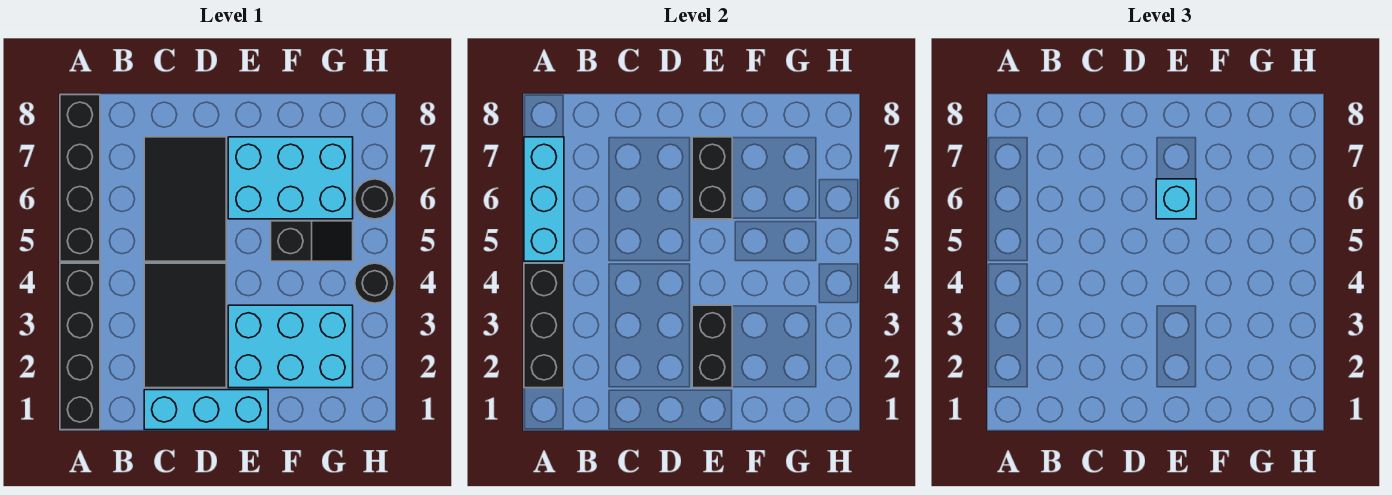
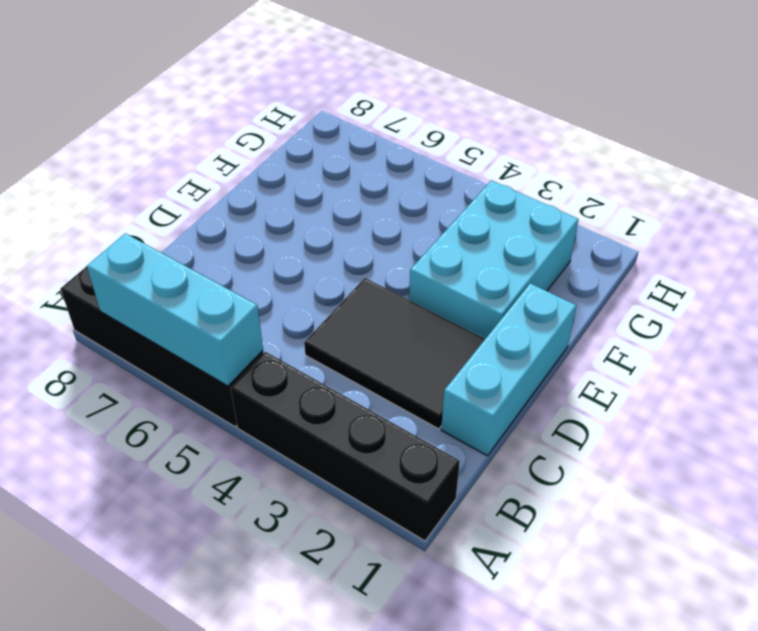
none -> black 2x3 tile [144,137,226,261]
none -> cyan 2x3 brick [228,137,353,219]
none -> black 1x2 slope [271,221,353,261]

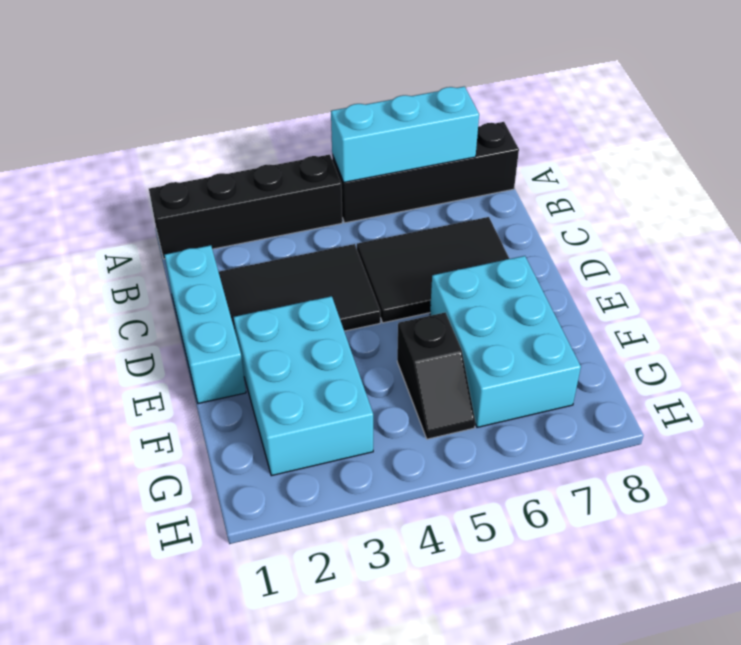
none -> black 1x1 round brick [355,263,395,303]
none -> black 1x1 round brick [355,179,395,219]
none -> black 1x3 brick [524,263,564,388]

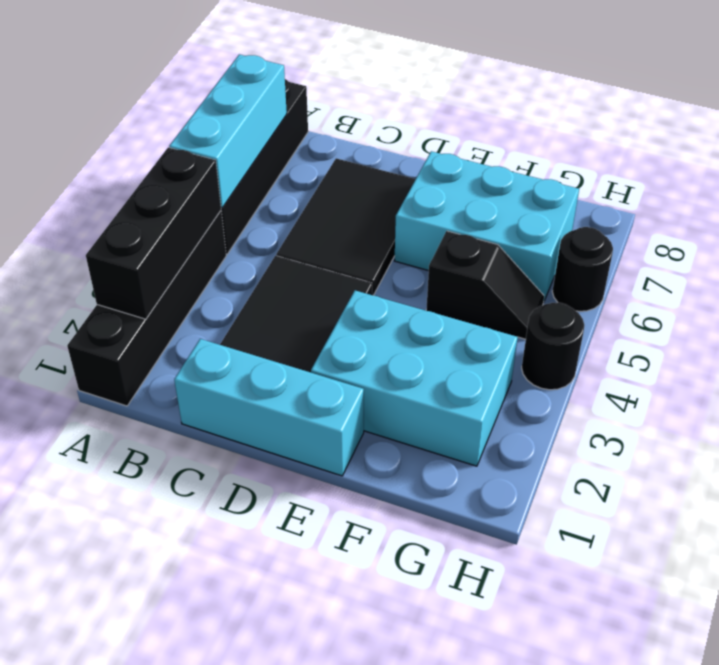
none -> black 1x2 brick [692,305,732,388]
none -> black 1x2 brick [692,137,732,219]
none -> cyan 1x1 brick [1156,179,1196,219]

